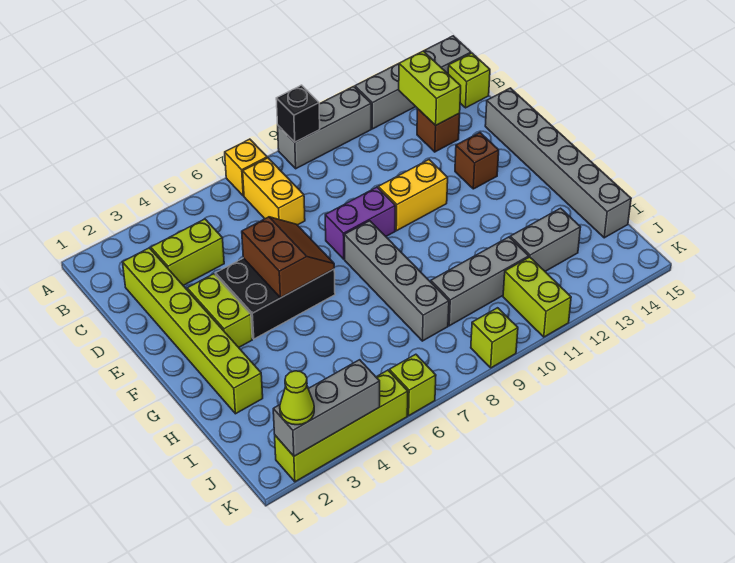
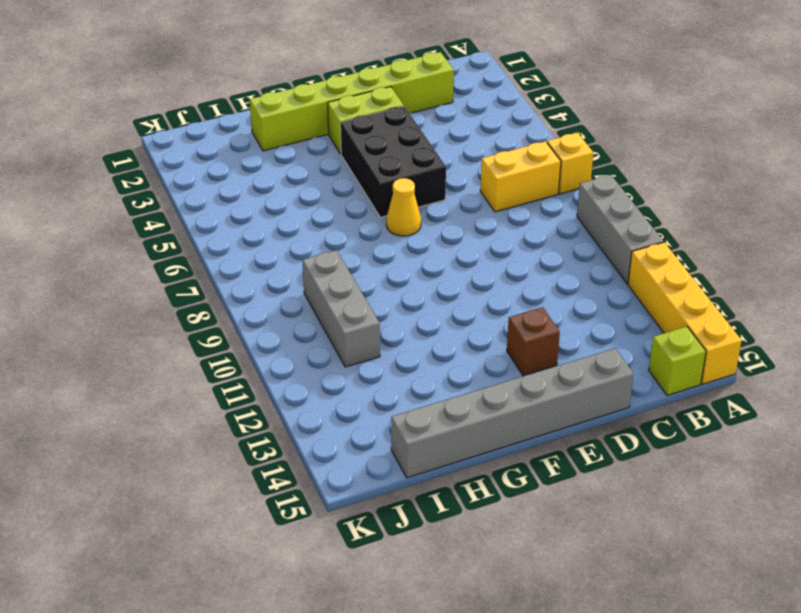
yellow 1x4 brick [628,242,742,384] -> grey 1x4 brick [355,36,471,129]
yellow 1x1 cone [386,178,421,236] -> none
none -> lime 1x2 brick [151,219,224,285]
none -> brown 1x1 brick [417,109,460,152]
none -> purple 1x2 brick [325,187,396,259]

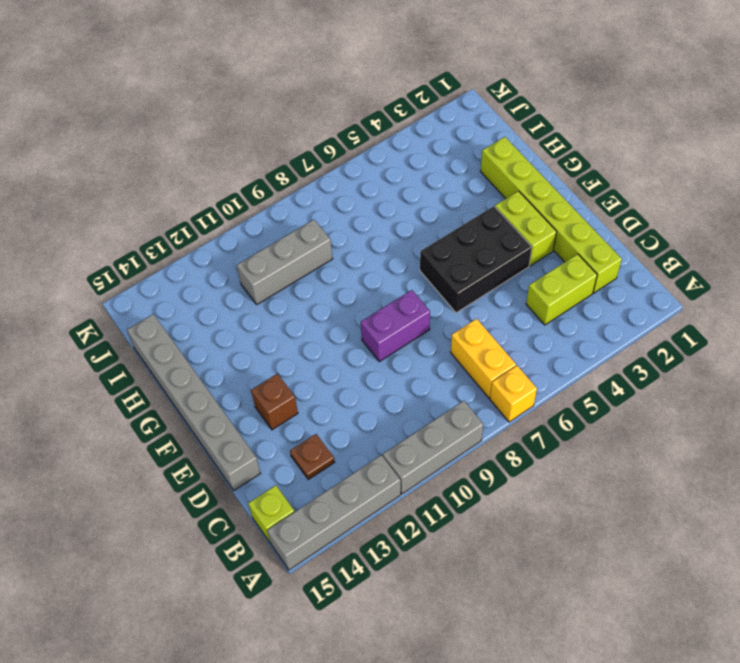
brown 1x1 plate [290,434,335,479] -> brown 1x1 brick [417,109,460,152]
none -> yellow 1x2 brick [378,160,448,231]
none -> grey 1x4 brick [344,221,449,341]
none -> grey 1x2 brick [510,208,581,271]

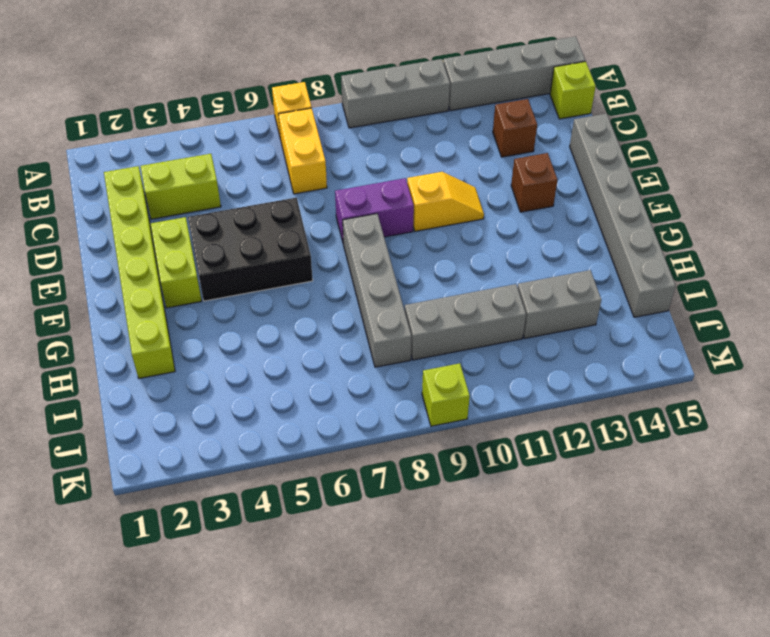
yellow 1x2 slope [407,172,484,231] -> yellow 1x2 brick [378,160,448,231]
none -> lime 1x2 brick [503,257,571,337]
none -> lime 1x4 brick [275,370,408,482]
none -> lime 1x1 brick [389,354,436,415]

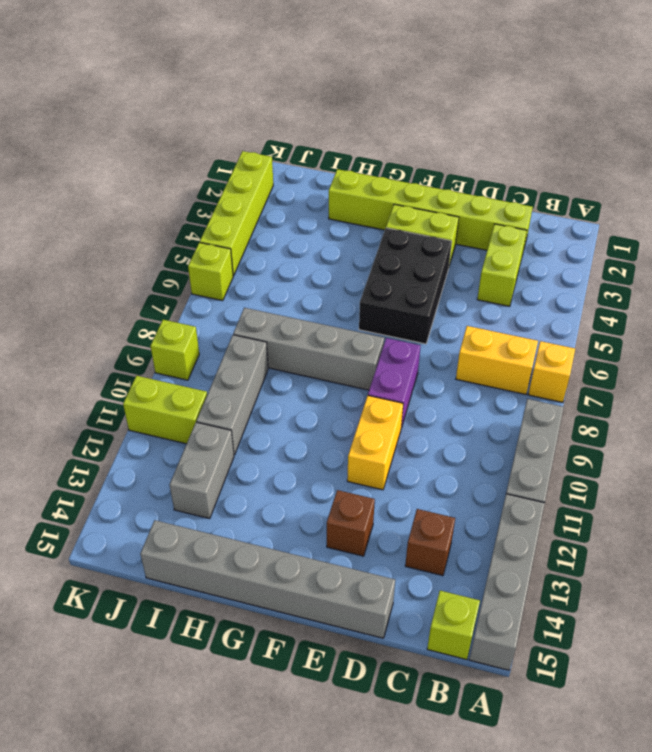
none -> black 1x1 brick [276,85,320,142]
none -> lime 1x2 brick [399,51,461,125]
none -> brown 2x2 slope [242,217,334,298]

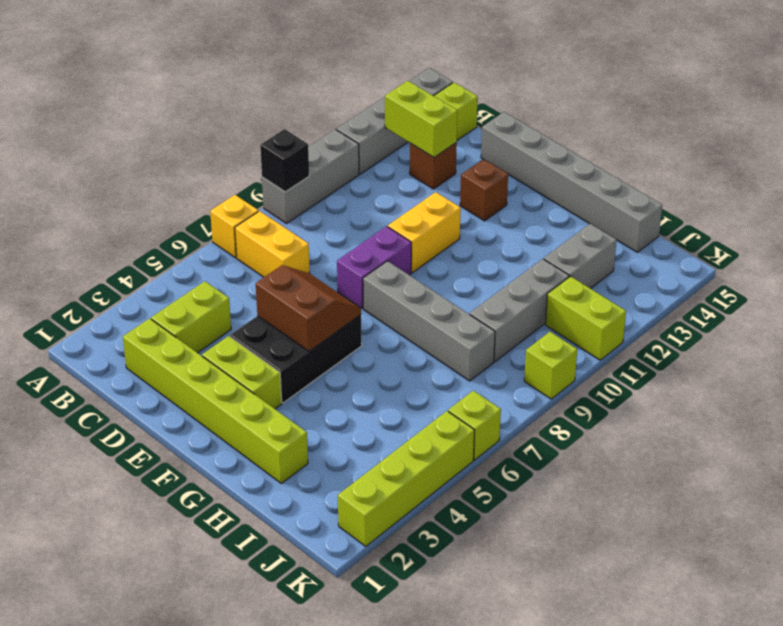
none -> grey 1x3 brick [273,360,380,456]
none -> lime 1x1 cone [280,371,314,425]

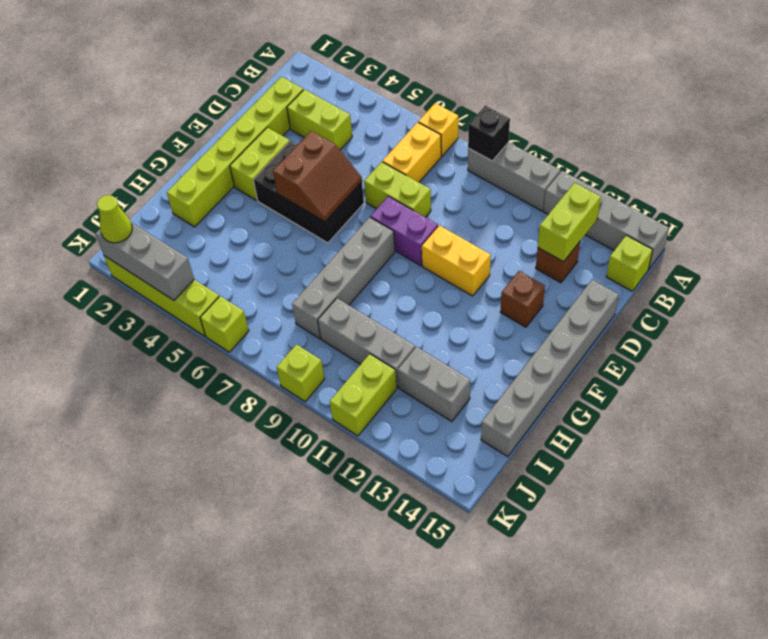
lime 1x2 brick [364,162,431,217] -> none

